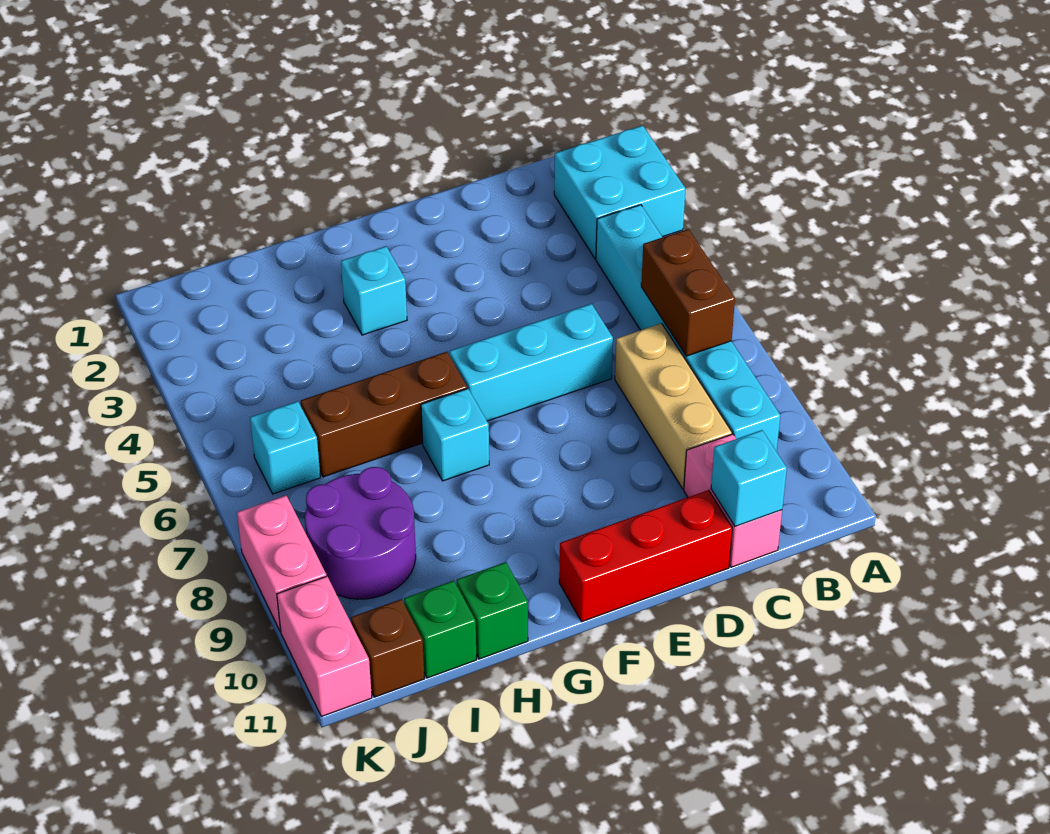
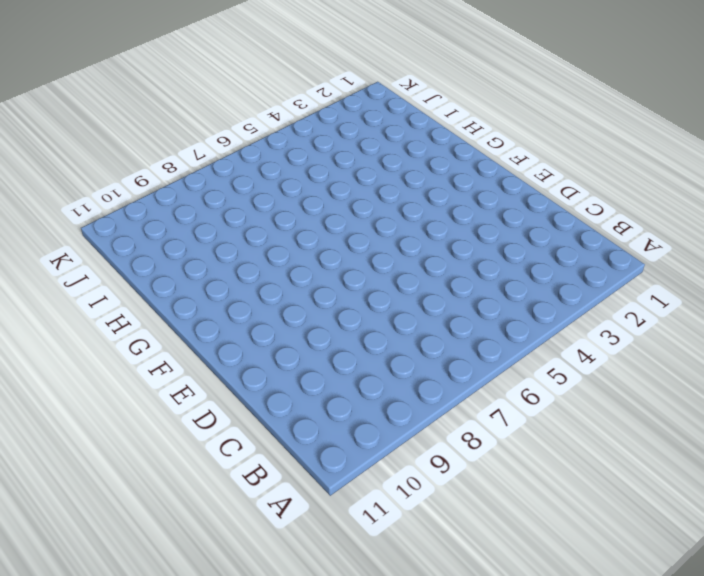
none -> cyan 2x2 brick [554,125,686,259]
none -> cyan 1x6 brick [596,205,780,452]
none -> tan 1x3 brick [615,323,732,489]

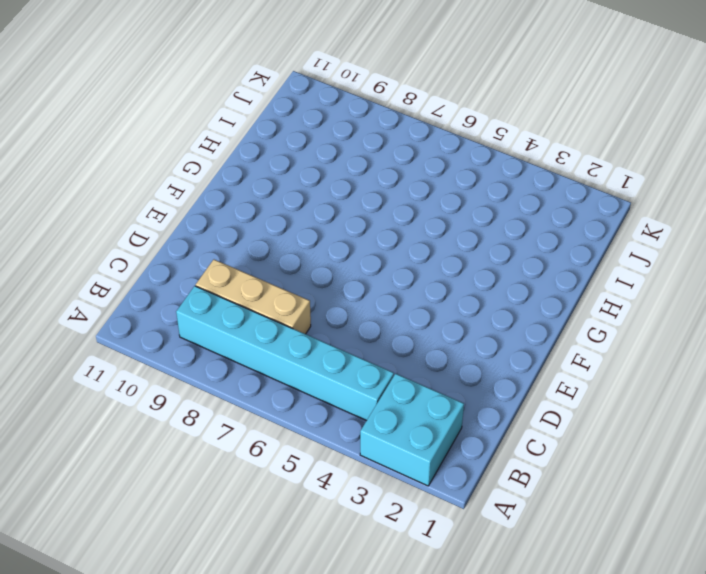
none -> pink 1x2 brick [684,434,782,567]
none -> cyan 1x3 brick [449,304,613,421]
none -> red 1x3 brick [559,490,732,622]

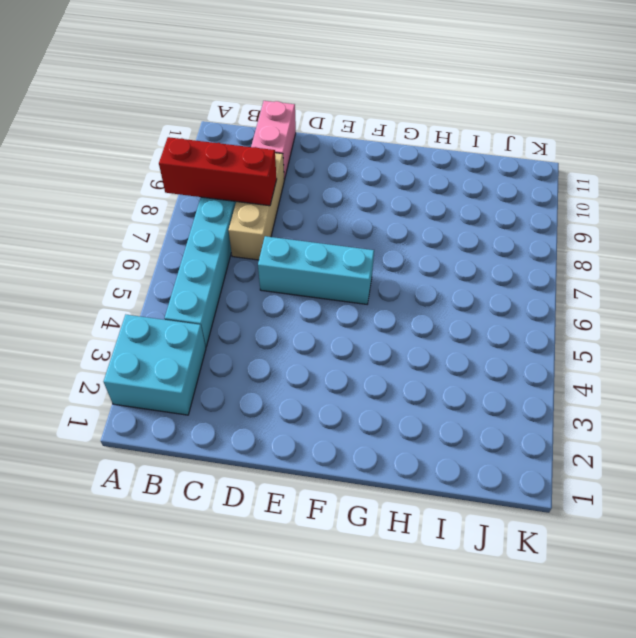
red 1x3 brick [159,137,277,206] -> red 1x3 brick moved to [559,490,732,622]
none -> cyan 1x1 brick [341,246,407,335]
none -> brown 1x3 brick [301,352,467,477]
none -> cyan 1x1 brick [421,388,489,481]

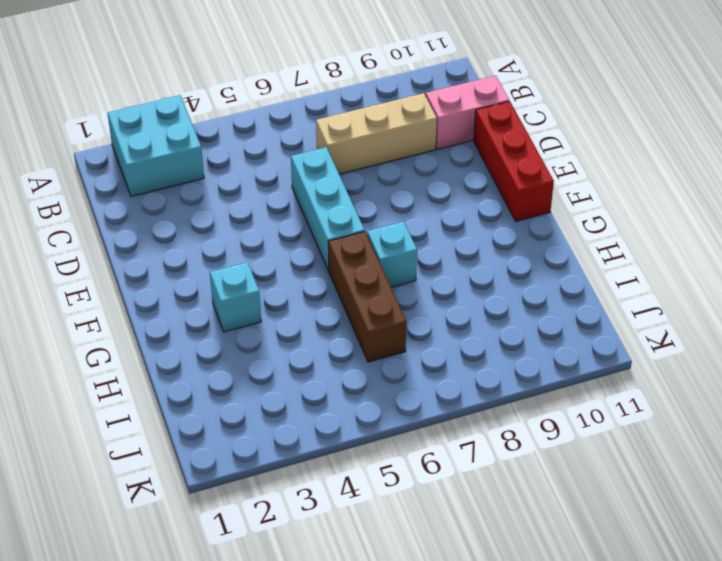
none -> cyan 1x6 brick [596,205,780,452]
none -> green 1x1 brick [457,562,528,659]
none -> purple 2x2 round brick [305,467,416,599]

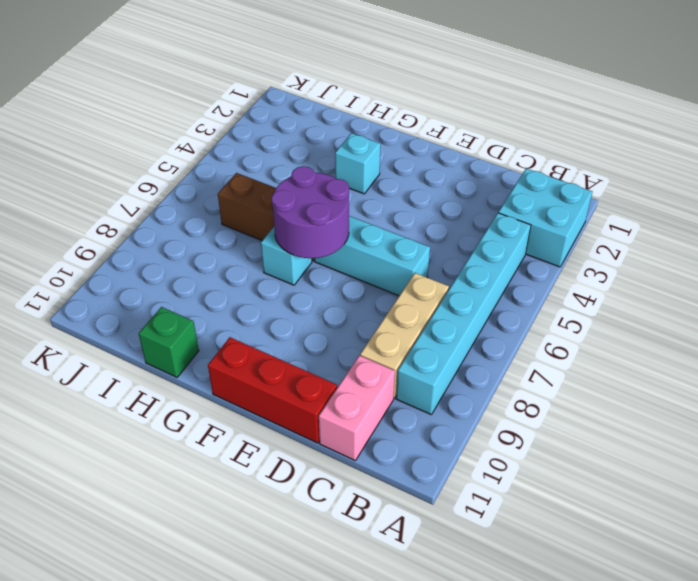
purple 2x2 round brick [271,166,349,258] -> purple 2x2 round brick moved to [305,467,416,599]
none -> green 1x1 brick [404,581,476,678]
none -> cyan 1x1 brick [250,401,320,494]
none -> brown 1x1 brick [351,599,424,697]

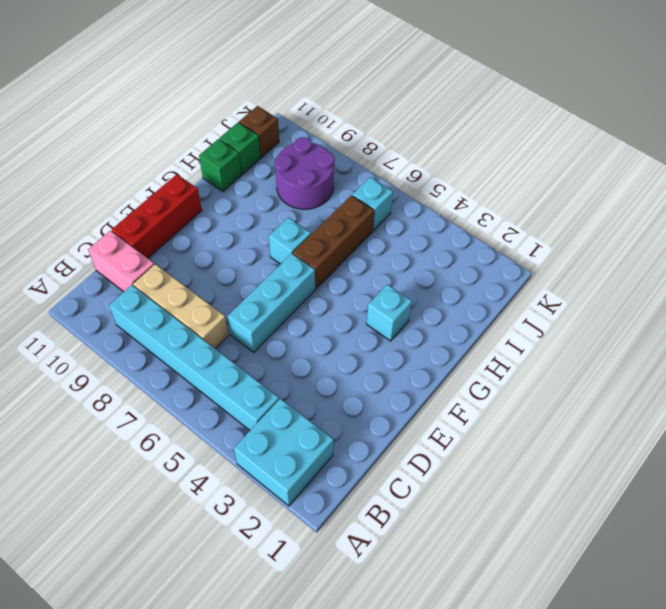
none -> pink 1x2 brick [237,496,326,632]
none -> pink 1x2 brick [277,576,372,716]
none -> brown 1x2 brick [641,229,735,356]

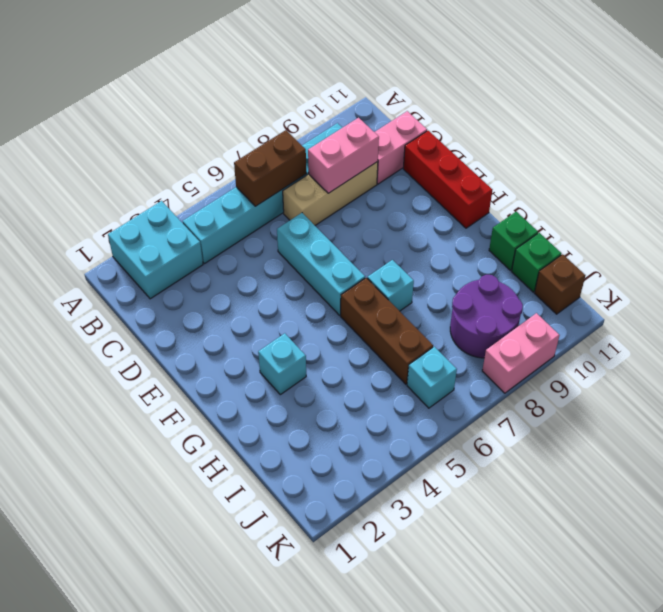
pink 1x2 brick [308,118,379,193] -> pink 1x2 brick moved to [277,576,372,716]
none -> cyan 1x1 brick [711,430,787,527]

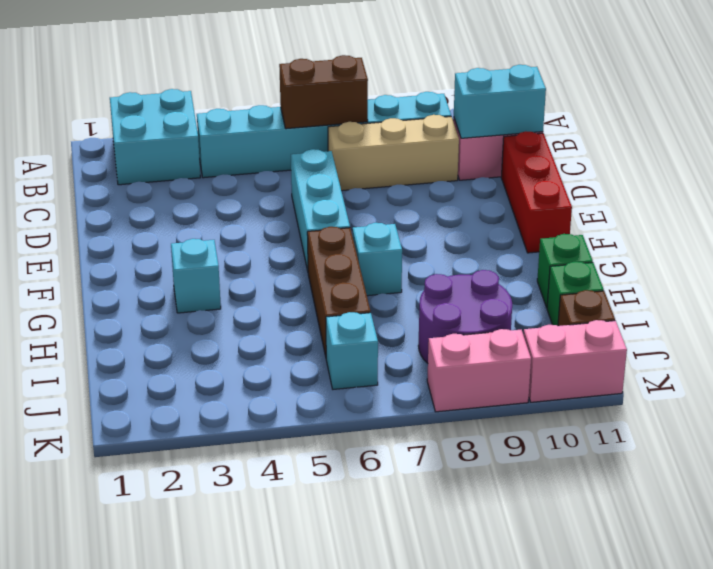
cyan 1x2 brick [454,65,546,138] -> cyan 1x1 brick [711,430,787,527]

